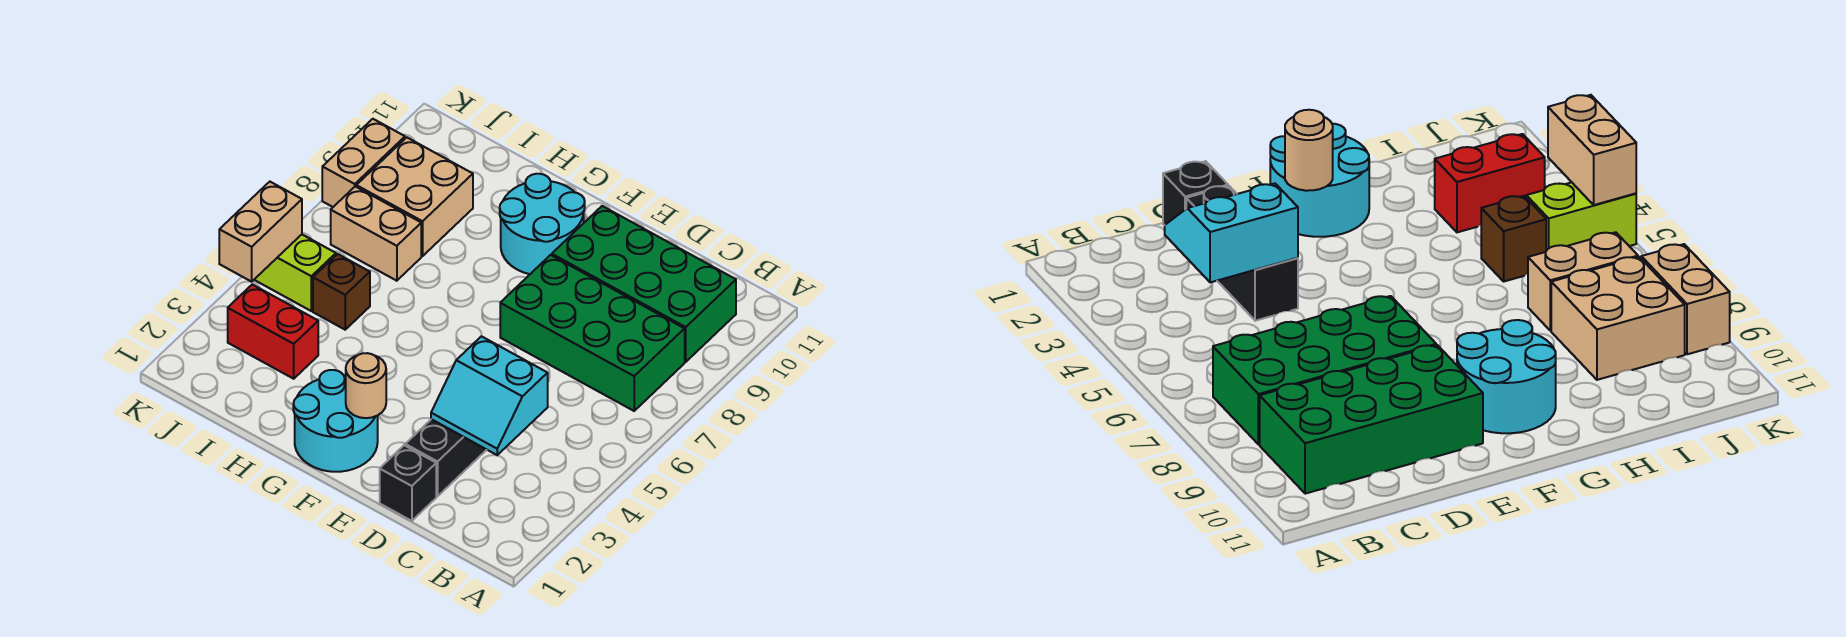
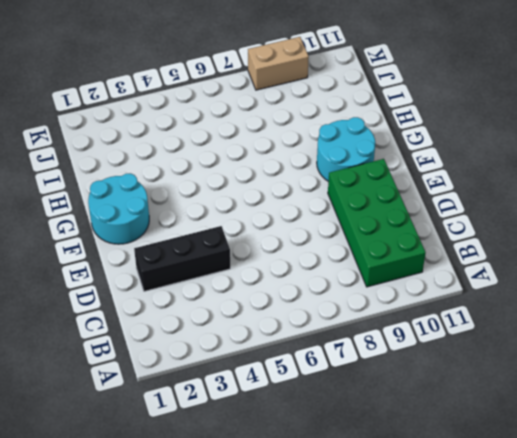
none -> green 2x4 brick [500,255,685,411]
none -> black 1x1 brick [380,445,436,521]
none -> red 1x2 brick [228,285,318,379]

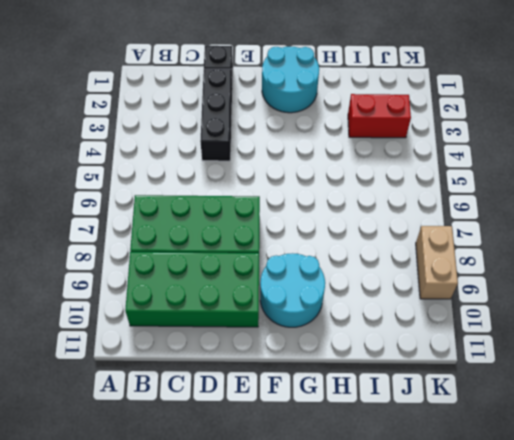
none -> brown 1x1 brick [313,254,370,330]
none -> tan 1x2 brick [331,186,421,281]
none -> tan 2x2 brick [356,137,473,256]

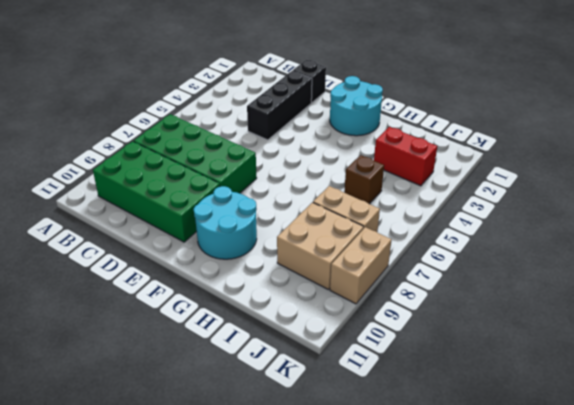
none -> lime 1x2 brick [254,235,336,311]
none -> cyan 2x2 slope [431,336,548,455]
none -> tan 1x1 round brick [346,353,386,418]

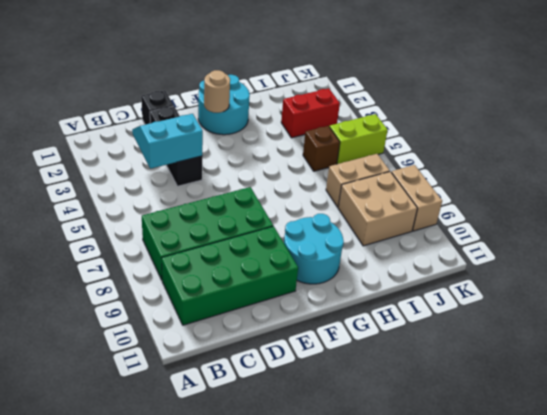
none -> tan 1x2 brick [219,182,302,282]

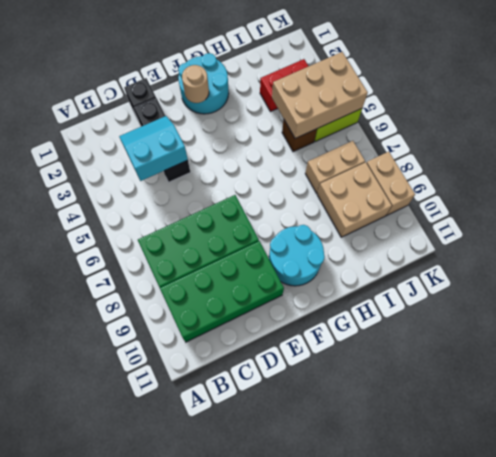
tan 2x3 brick [272,52,368,138] -> tan 1x2 brick [219,182,302,282]

